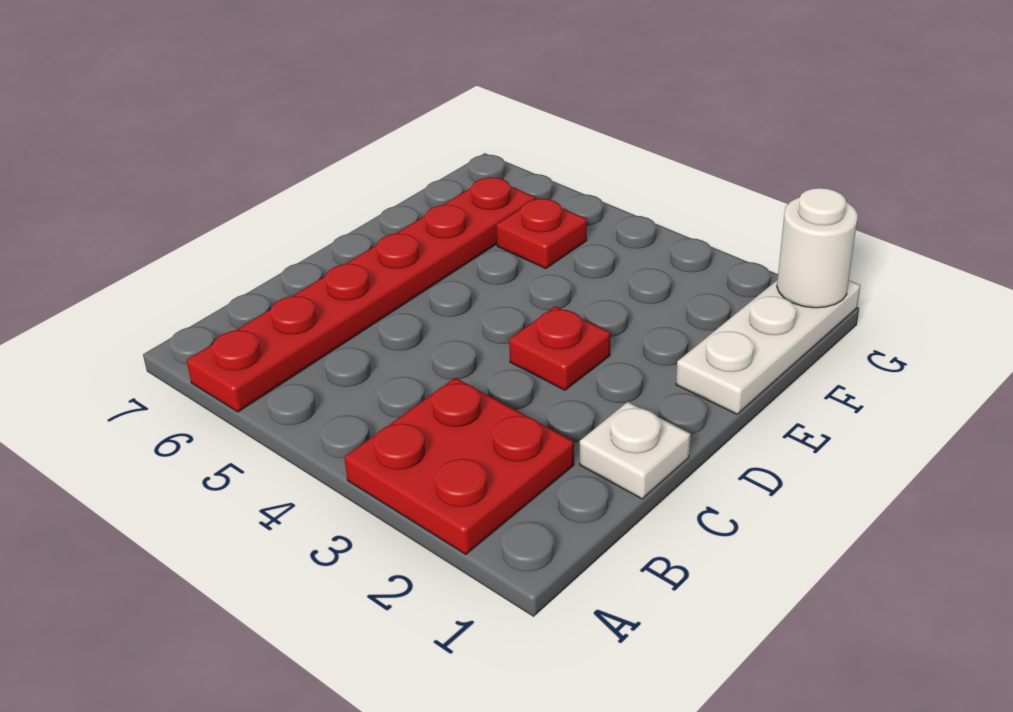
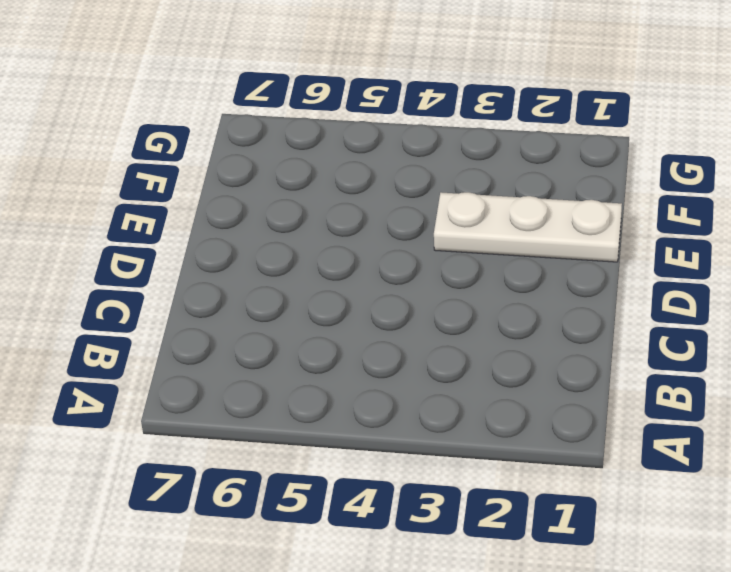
white 1x3 plate [434,192,622,262] -> white 1x3 plate turned to [676,280,860,414]
none -> red 2x2 plate [344,378,574,554]
none -> red 1x6 plate [187,177,535,412]

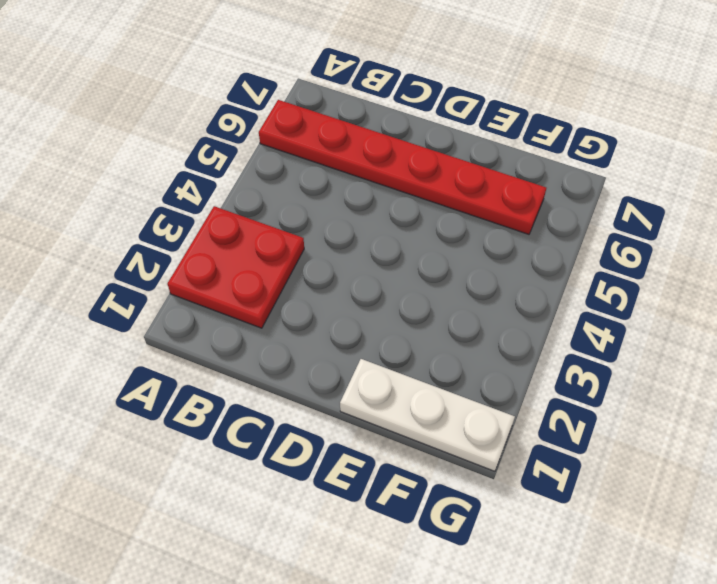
none -> white 1x1 plate [580,402,691,499]
none -> red 1x1 plate [509,306,610,390]

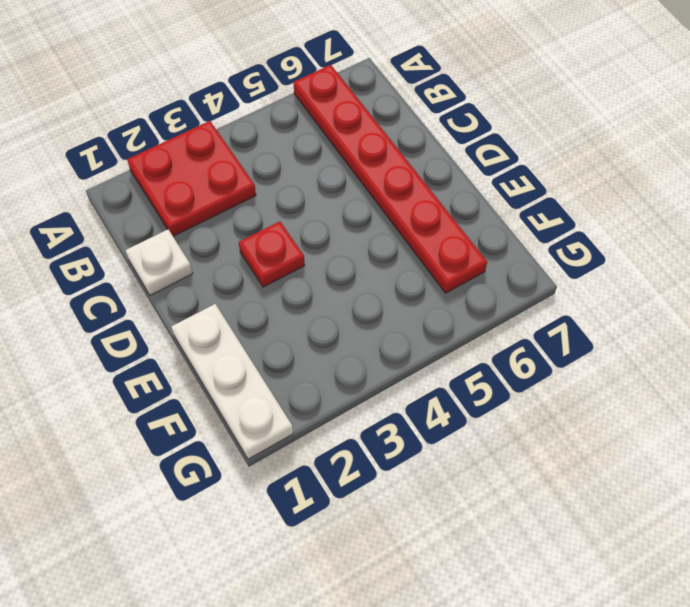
none -> red 1x1 plate [496,198,587,269]
none -> white 1x1 round brick [777,188,858,308]

